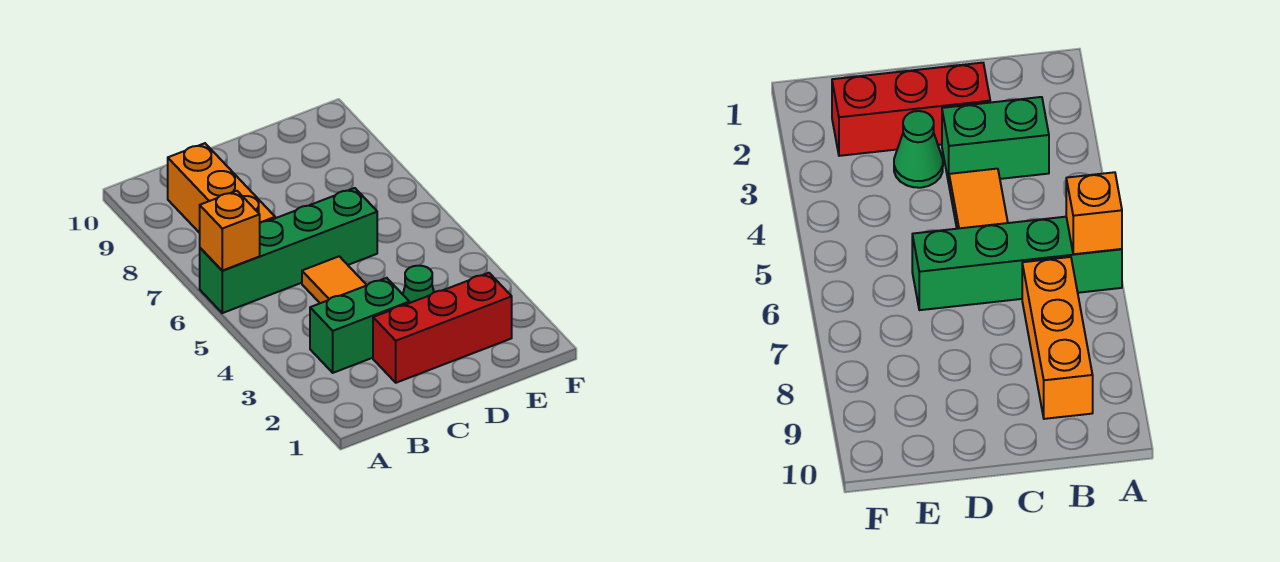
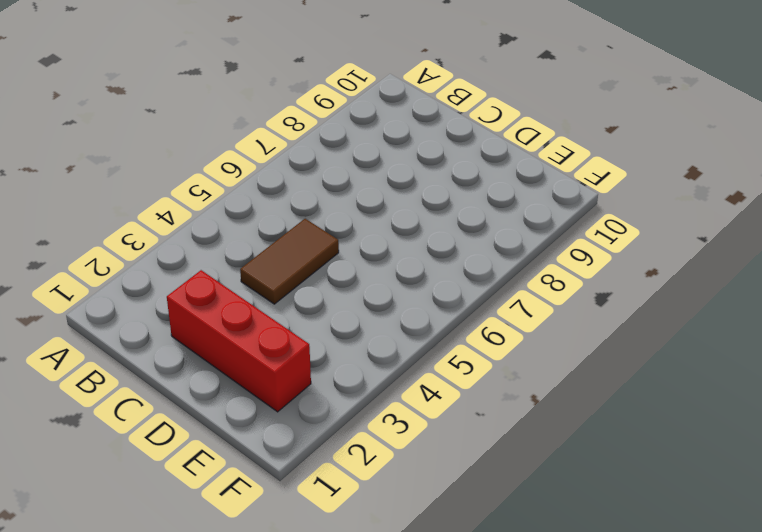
brown 1x2 tile [240,219,339,304] -> orange 1x2 tile [302,256,367,303]
none -> green 1x4 brick [200,188,377,313]
none -> green 1x2 brick [310,278,409,373]

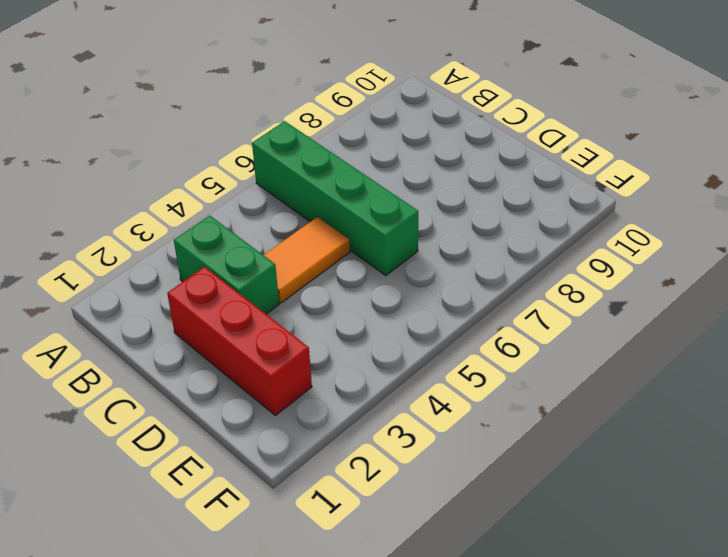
none -> orange 1x3 brick [168,143,275,233]
none -> green 1x1 cone [403,266,434,303]

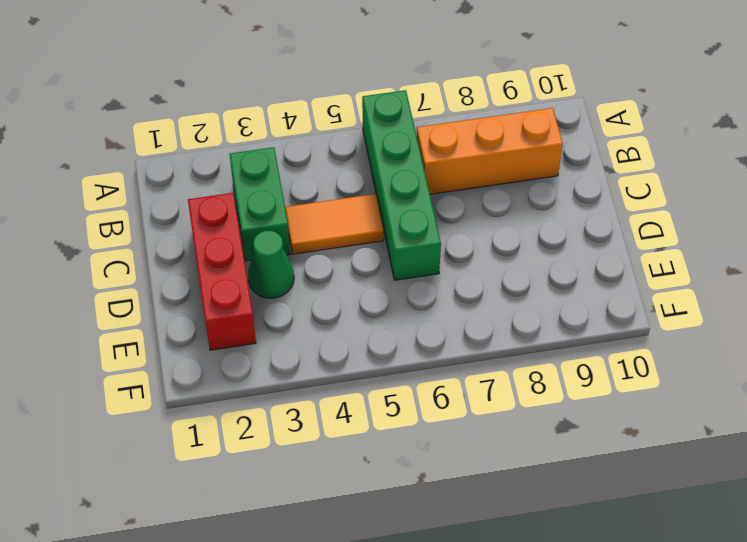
none -> orange 1x1 brick [200,191,260,271]

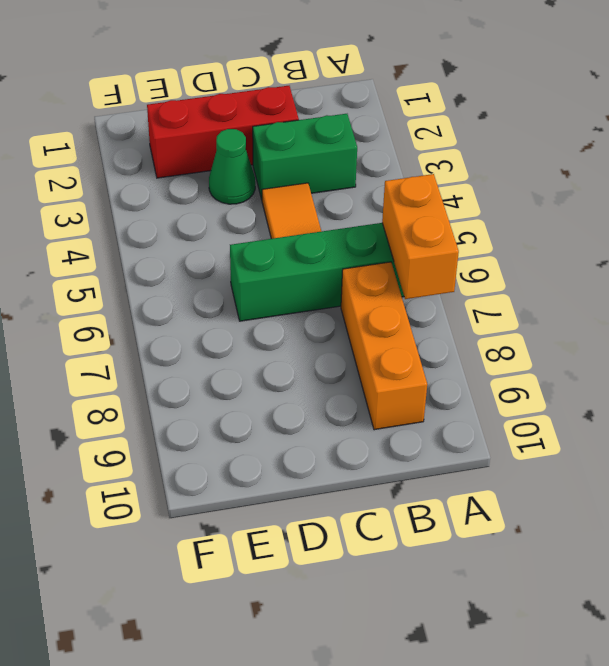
orange 1x2 brick [382,174,459,299] -> orange 1x1 brick [200,191,260,271]

